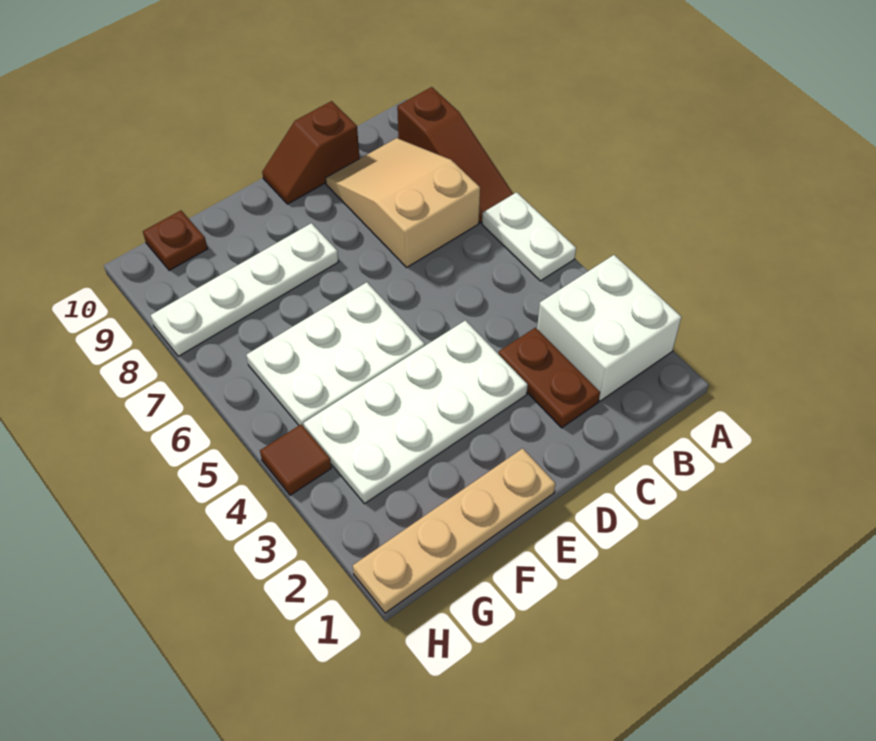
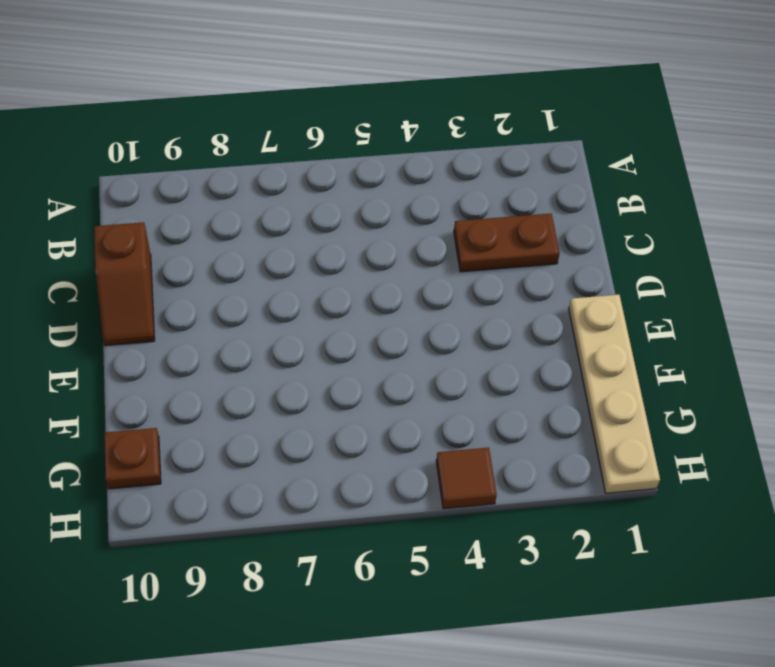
none -> white 2x2 brick [537,255,681,401]
none -> white 1x2 plate [482,192,576,281]
none -> brown 1x3 slope [397,87,513,223]

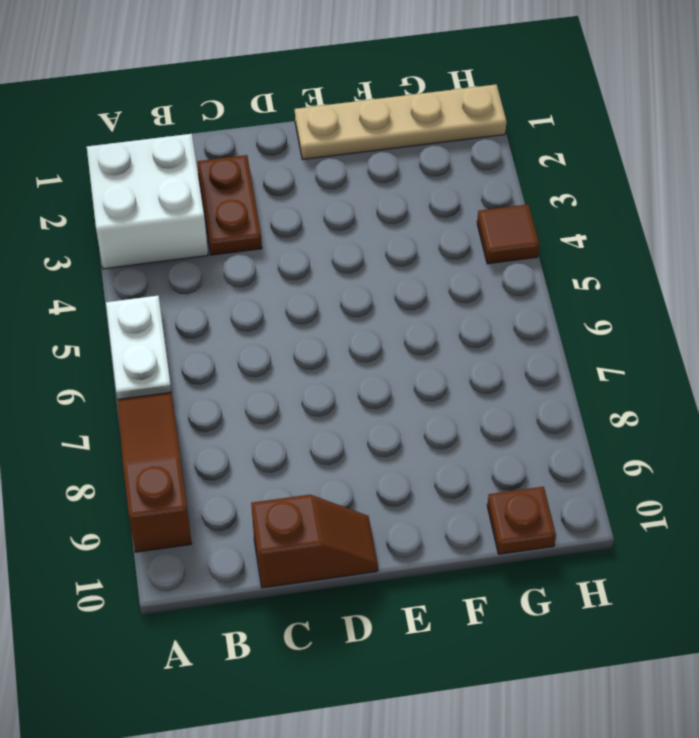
none -> tan 2x3 slope [326,138,480,267]
none -> white 2x4 plate [304,320,528,504]
none -> white 2x3 plate [246,282,425,426]

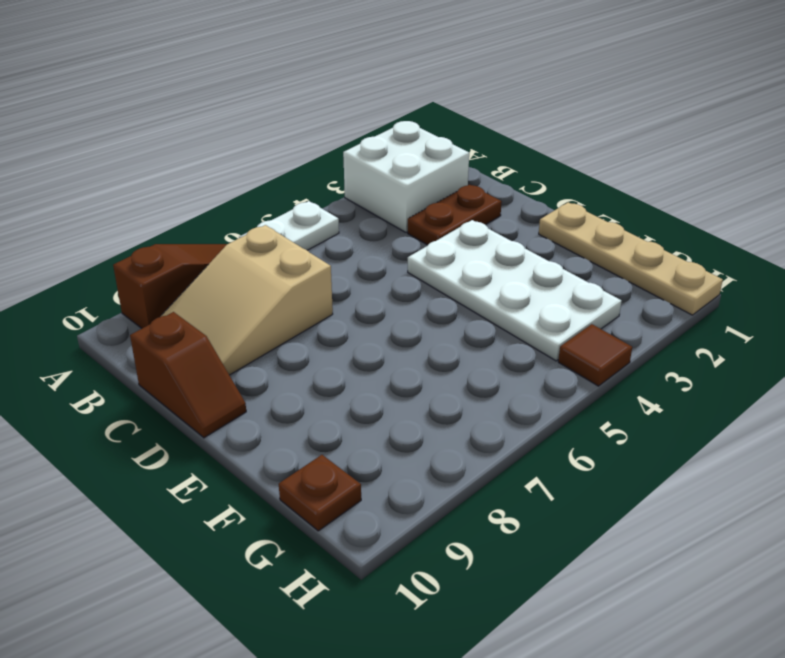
none -> white 2x3 plate [246,282,425,426]
none -> white 1x4 plate [151,223,339,356]

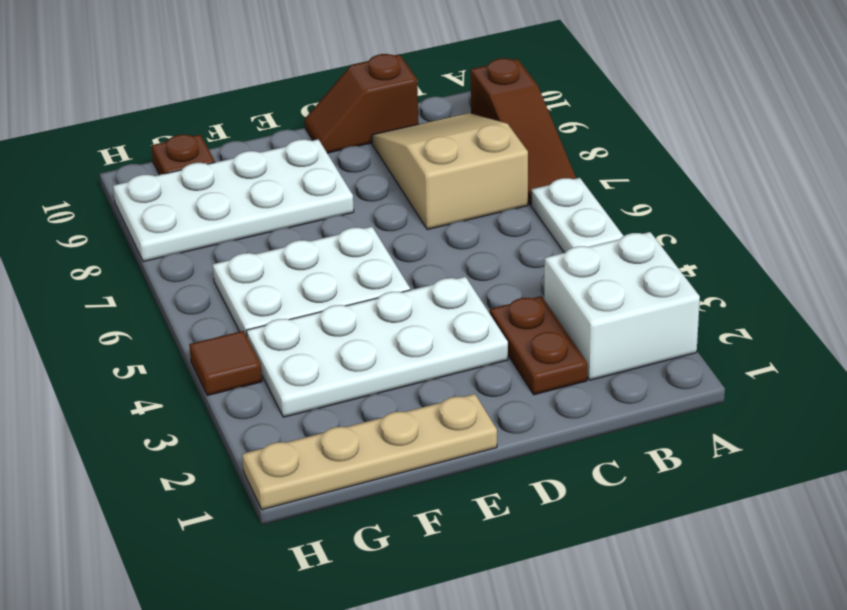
white 2x4 plate [113,139,354,262] -> white 1x4 plate [151,223,339,356]

